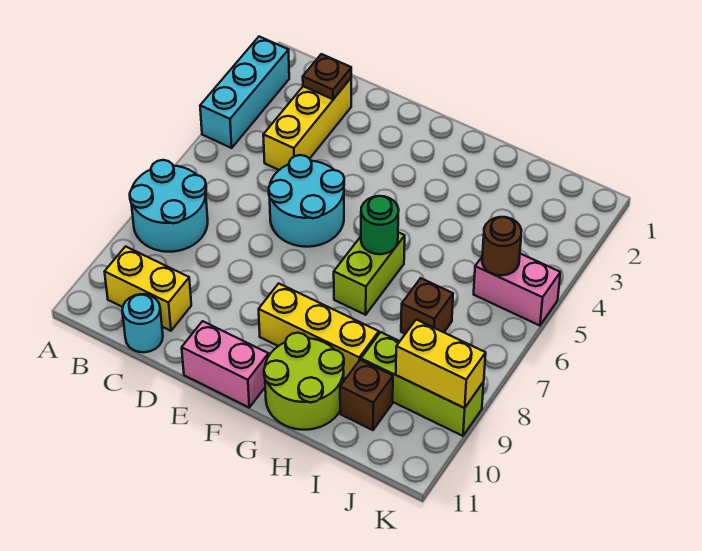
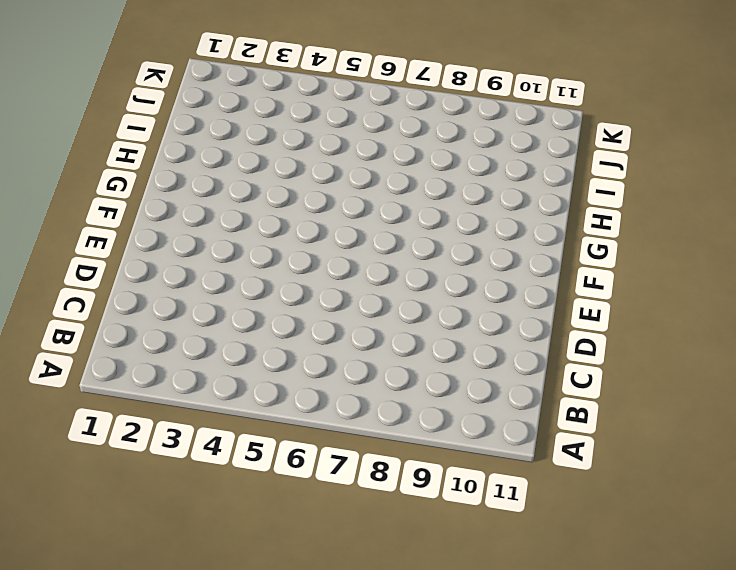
none -> cyan 1x3 brick [200,37,289,148]
none -> cyan 2x2 round brick [130,160,208,252]
none -> yellow 1x2 brick [105,247,191,331]

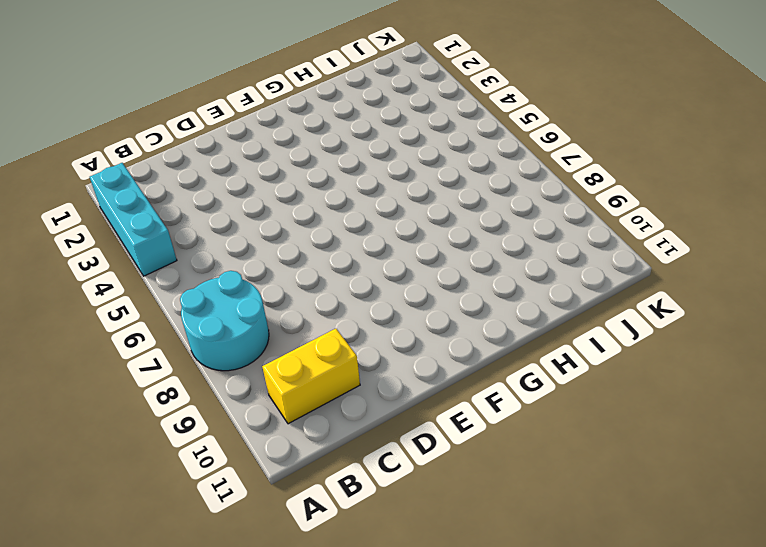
none -> yellow 1x3 brick [263,78,351,170]
none -> cyan 1x1 round brick [122,294,163,352]
none -> cyan 2x2 round brick [269,155,344,247]

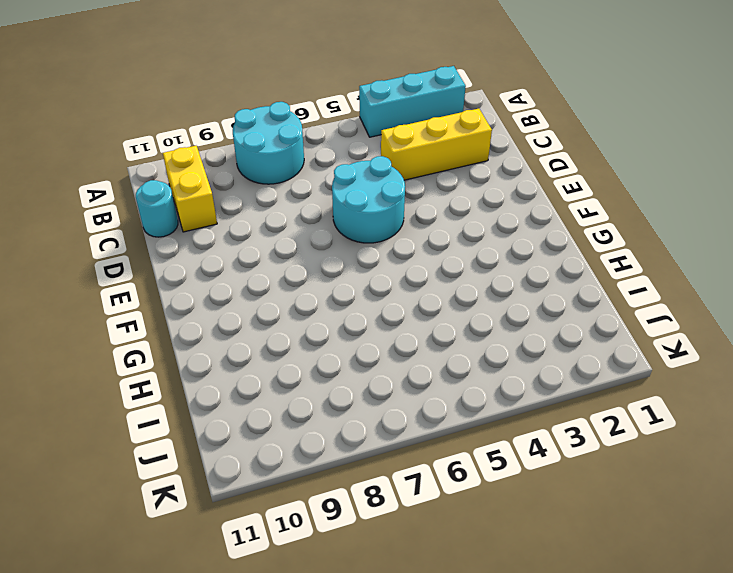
none -> pink 1x2 brick [182,321,269,407]
none -> yellow 1x3 brick [259,283,379,379]
none -> lime 1x2 brick [334,232,405,315]

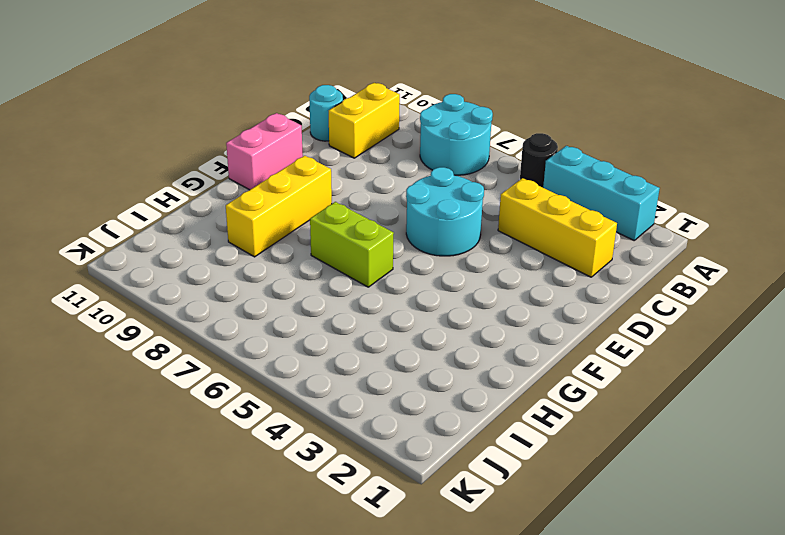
black 1x1 round brick [520,133,558,188] -> none
none -> lime 2x2 round brick [264,333,344,430]
none -> brown 1x1 brick [401,278,453,334]
none -> lime 1x3 brick [361,332,484,436]

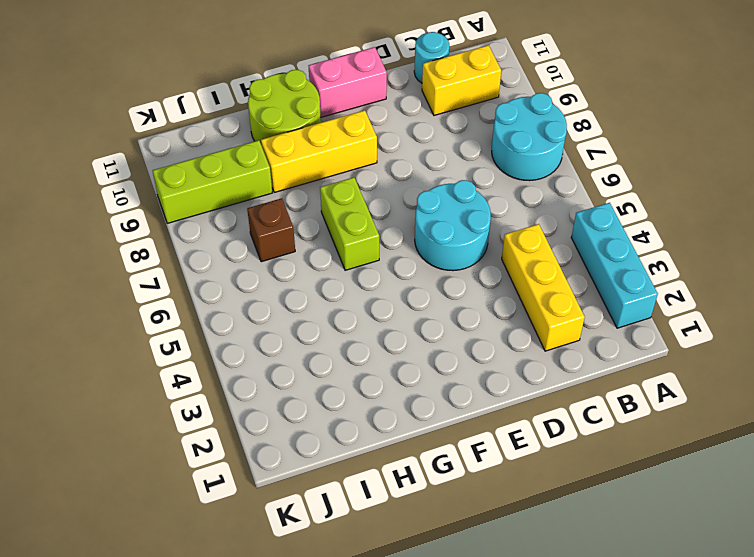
none -> brown 1x1 brick [340,360,393,430]
none -> pink 1x2 brick [474,254,560,326]
none -> brown 1x1 plate [303,54,351,99]

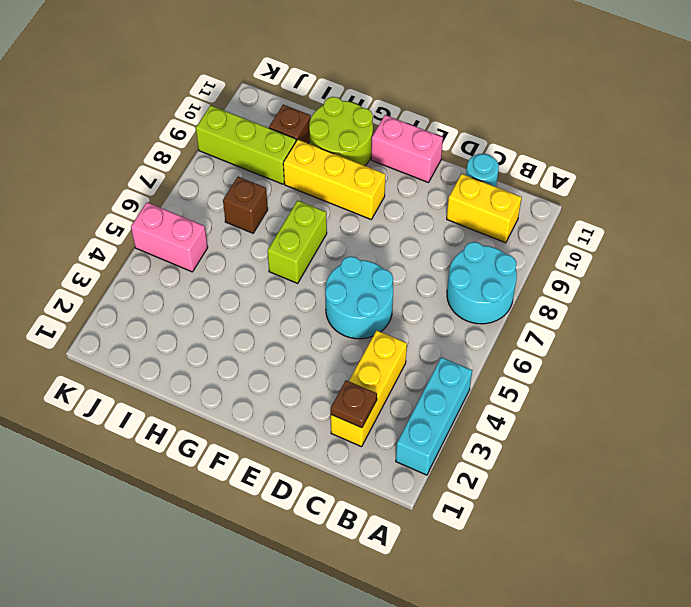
none -> green 1x1 round brick [361,196,399,254]
none -> brown 1x1 round brick [482,217,522,275]
none -> yellow 1x2 brick [396,320,486,408]

